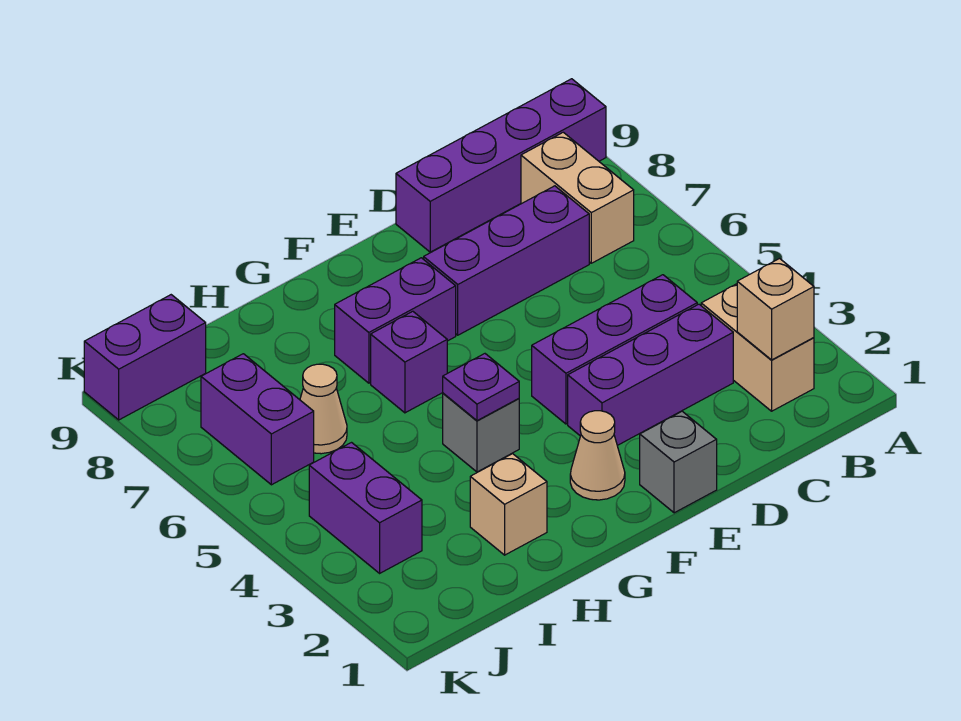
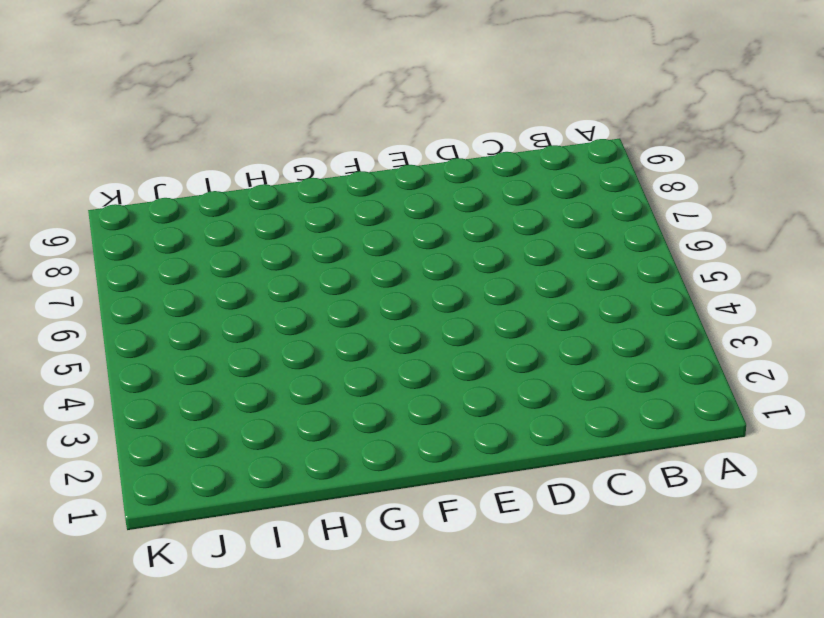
none -> purple 1x4 brick [396,79,606,252]
none -> tan 1x2 brick [701,284,814,411]
none -> tan 1x2 brick [521,132,634,263]

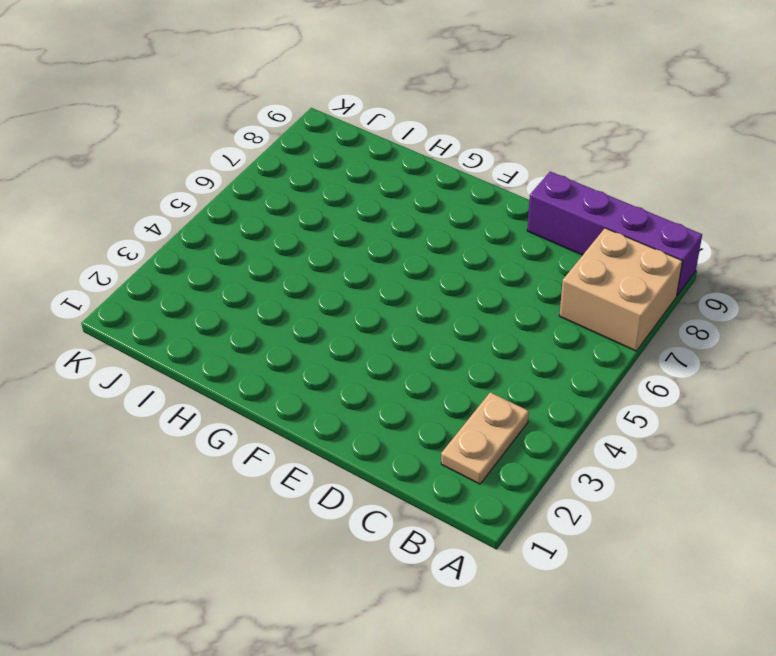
tan 2x2 brick [559,228,682,351] -> tan 1x2 brick [521,132,634,263]
tan 1x2 plate [441,392,529,484] -> tan 1x2 brick [701,284,814,411]
none -> purple 1x3 brick [568,304,733,446]
none -> purple 1x3 brick [532,275,697,424]
none -> purple 1x3 brick [424,186,589,335]

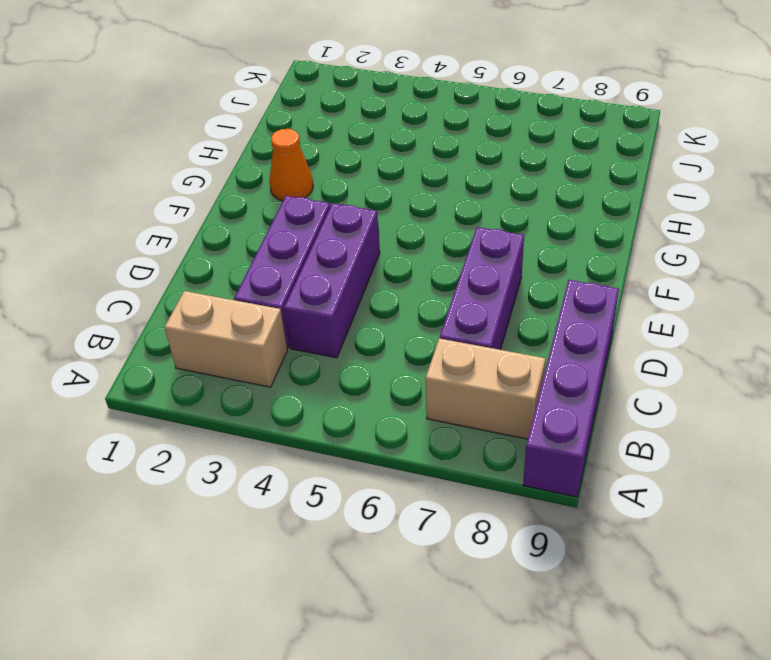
orange 1x1 cone [269,129,313,201] -> none
none -> grey 1x1 brick [640,411,717,513]
none -> tan 1x1 cone [570,411,625,500]
none -> purple 1x2 brick [335,258,456,383]

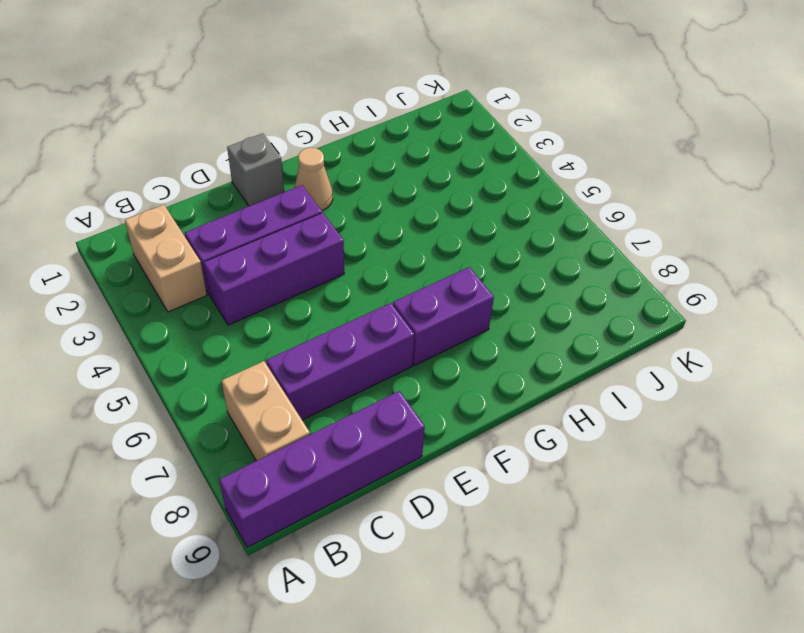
none -> grey 1x1 brick [443,393,519,472]
none -> purple 1x1 brick [371,311,447,413]
none -> tan 1x1 brick [470,454,547,555]

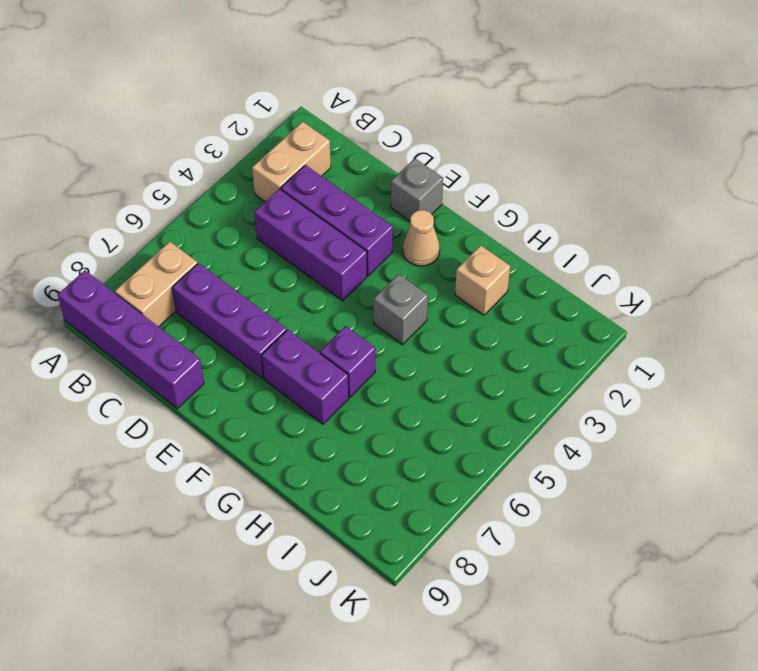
none -> tan 1x1 cone [300,364,347,454]
none -> purple 1x2 brick [309,443,422,573]
none -> purple 1x2 brick [201,354,314,485]

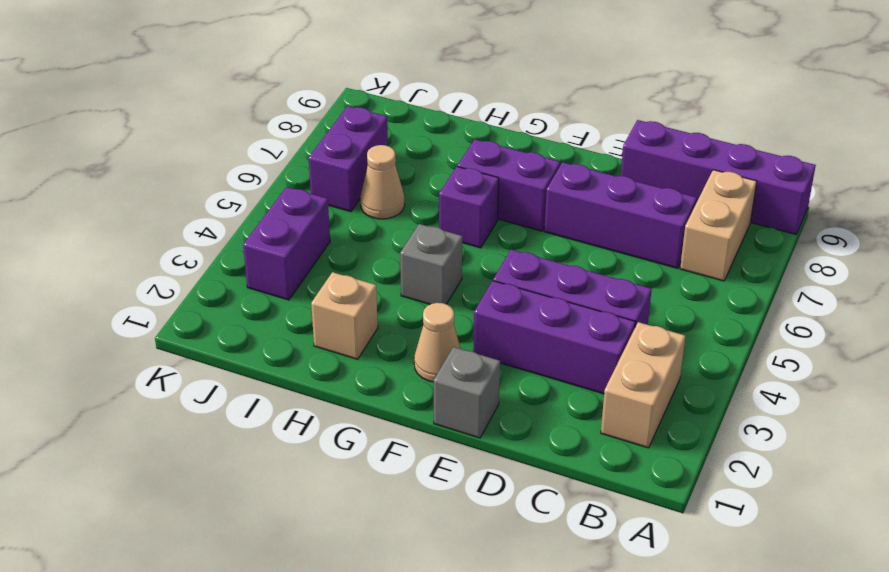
none -> purple 1x2 brick [84,295,206,420]
none -> tan 1x1 brick [737,259,814,360]
none -> purple 1x1 plate [443,354,519,421]

